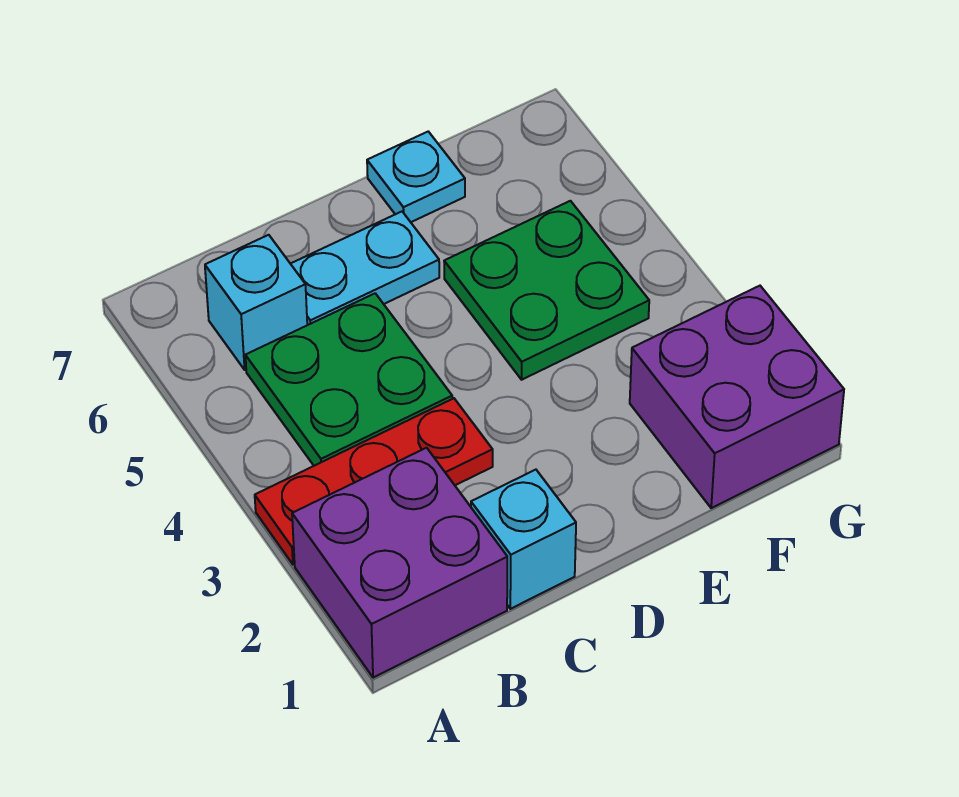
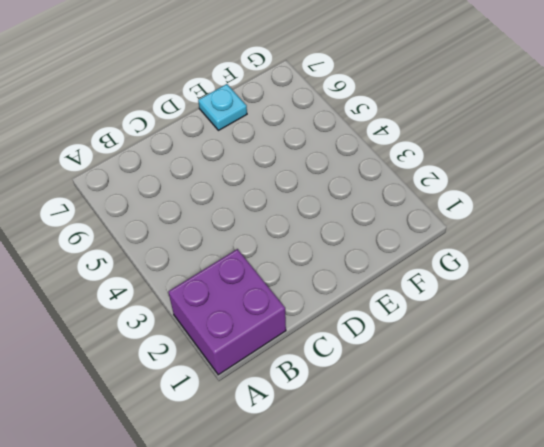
none -> red 1x3 plate [255,398,493,565]
none -> green 2x2 plate [245,293,452,466]

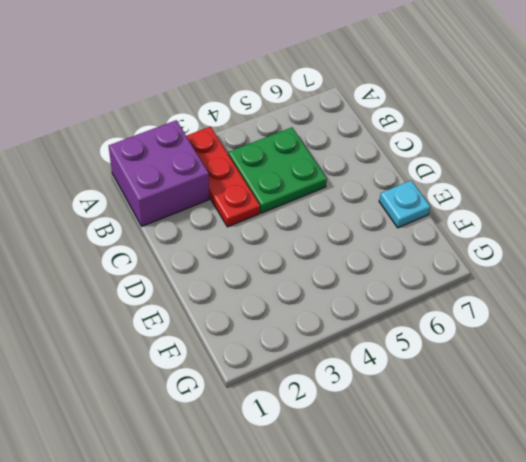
none -> cyan 1x1 brick [205,235,307,370]
none -> cyan 1x1 brick [471,470,576,609]

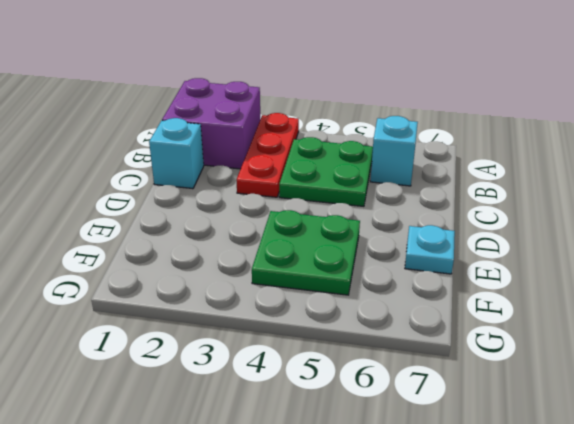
none -> cyan 1x2 plate [291,212,439,325]
none -> purple 2x2 brick [630,286,844,508]

